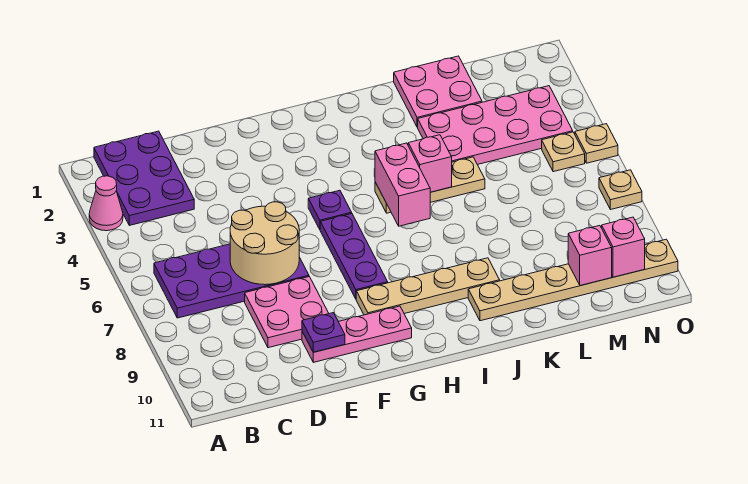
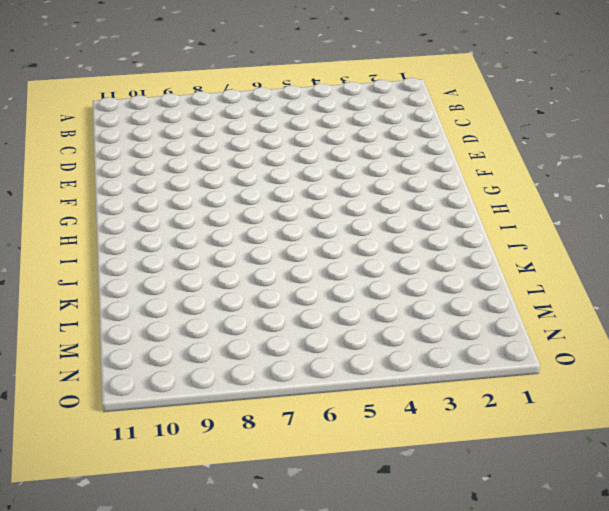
none -> pink 1x1 cone [89,176,123,231]
none -> purple 2x3 plate [94,131,194,225]
none -> purple 2x4 plate [154,244,309,318]

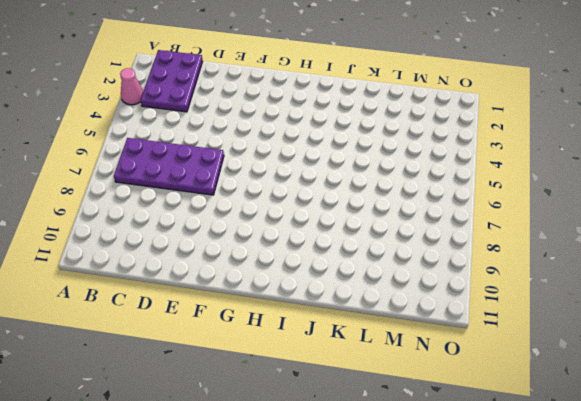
none -> pink 2x2 plate [245,277,329,348]
none -> pink 1x3 plate [302,306,412,362]
none -> purple 1x1 plate [308,190,352,229]

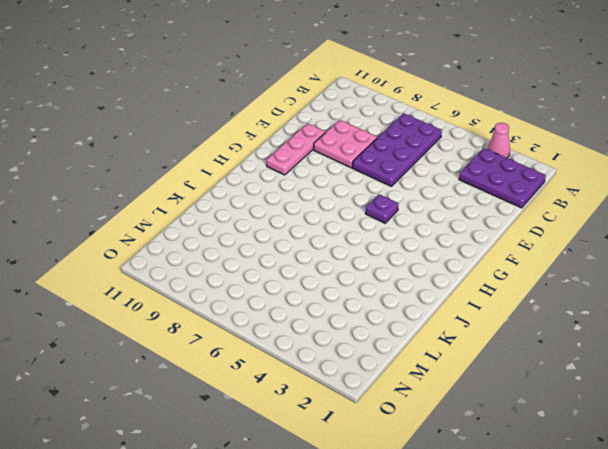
none -> purple 1x3 plate [320,214,388,299]
none -> tan 1x4 plate [356,258,500,315]
none -> tan 1x3 plate [375,157,485,213]

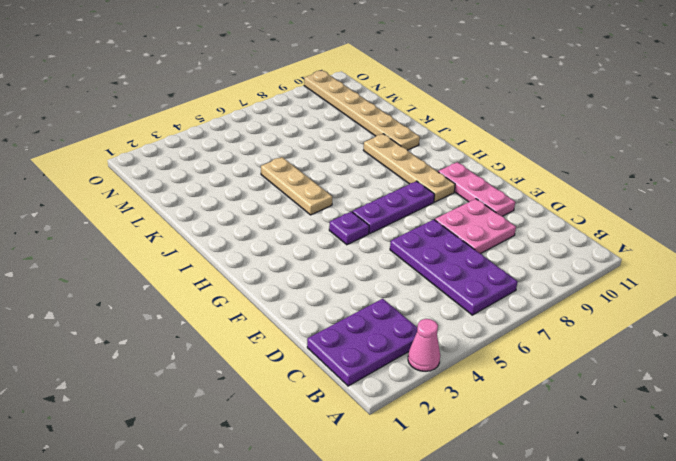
none -> pink 2x2 plate [394,56,482,127]
none -> pink 2x4 plate [418,86,573,165]
none -> tan 1x1 plate [542,132,585,172]

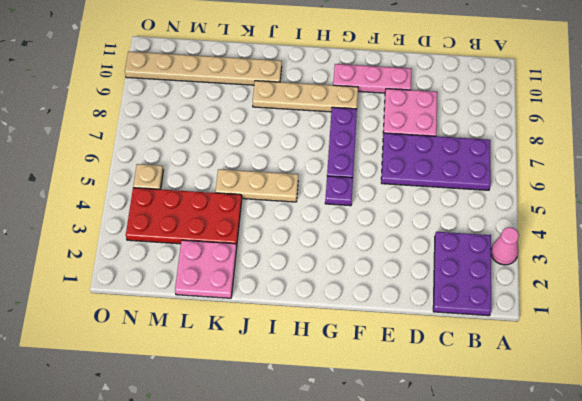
red 2x4 plate [126,188,242,247] -> pink 2x4 plate [418,86,573,165]
none -> tan 1x1 plate [575,124,618,163]
none -> tan 1x1 plate [599,170,642,210]
none -> tan 2x2 round brick [230,202,299,285]

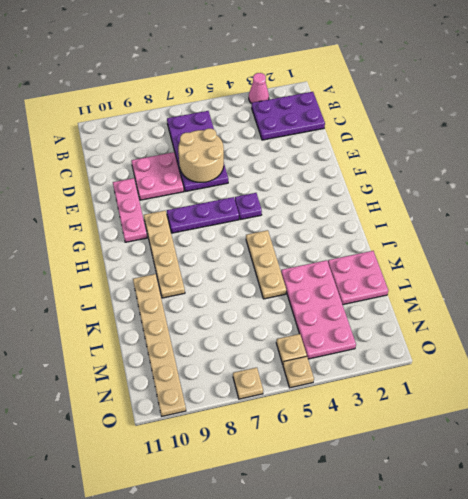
none -> purple 1x1 plate [302,313,345,352]
none -> pink 1x2 brick [375,143,430,226]
none -> pink 1x1 brick [408,135,452,192]

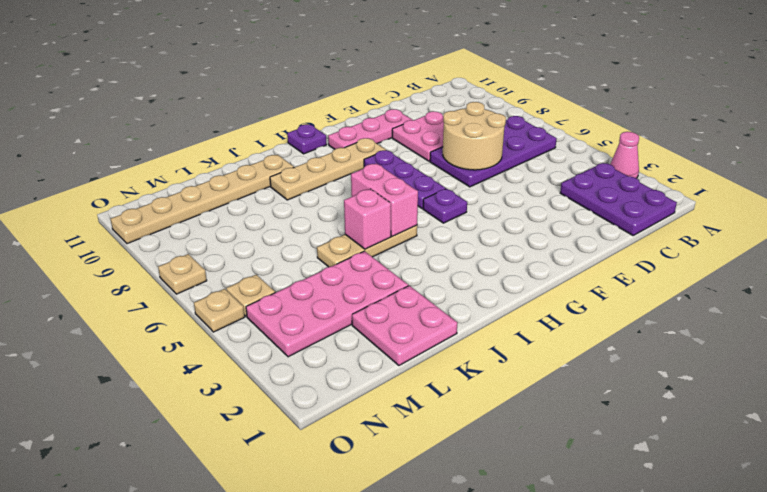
purple 1x1 plate [287,124,327,154] -> purple 1x1 plate moved to [302,313,345,352]
none -> pink 1x1 brick [568,226,612,286]
none -> pink 1x1 brick [602,217,645,277]

